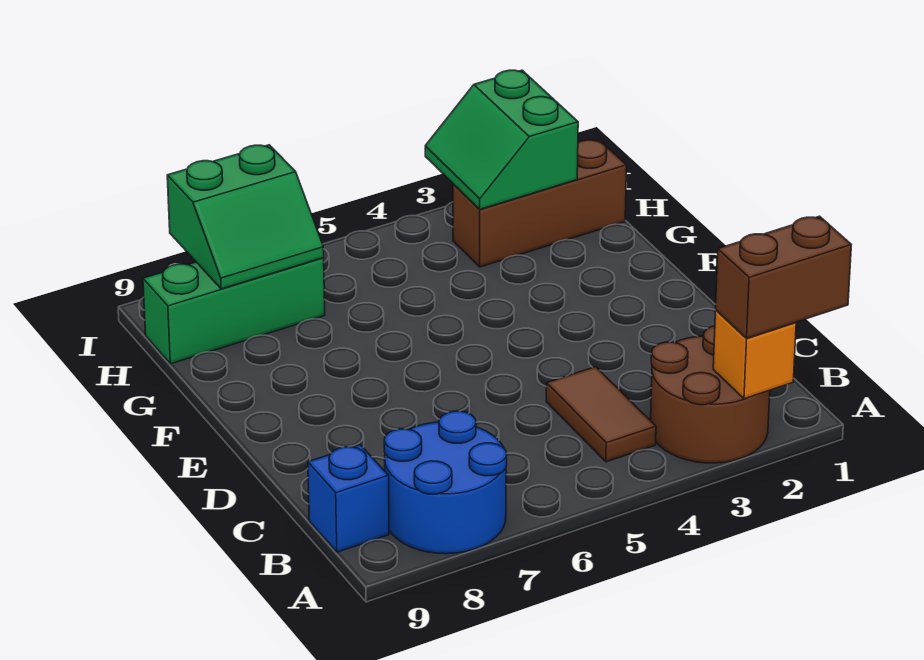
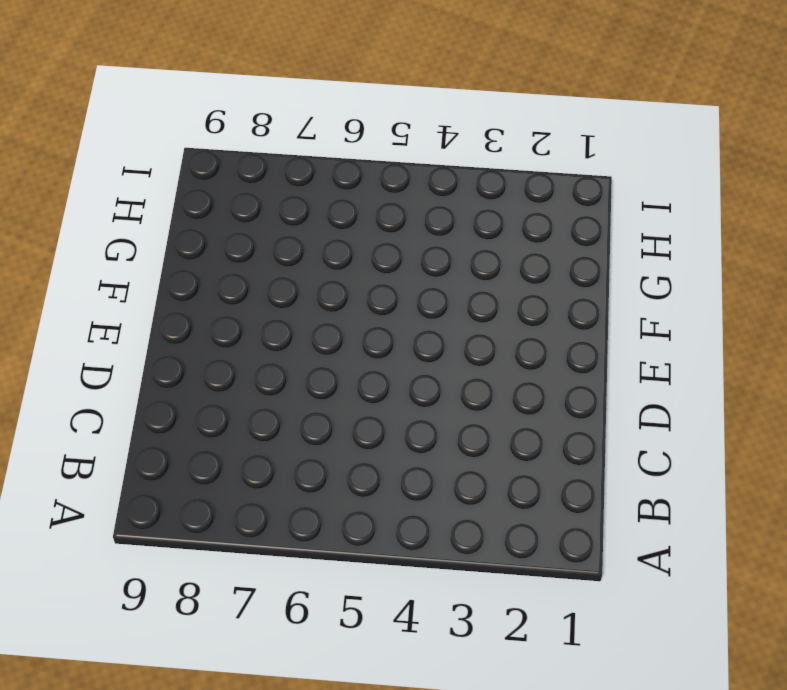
none -> brown 2x2 round brick [651,326,770,463]
none -> blue 2x2 round brick [384,411,507,554]

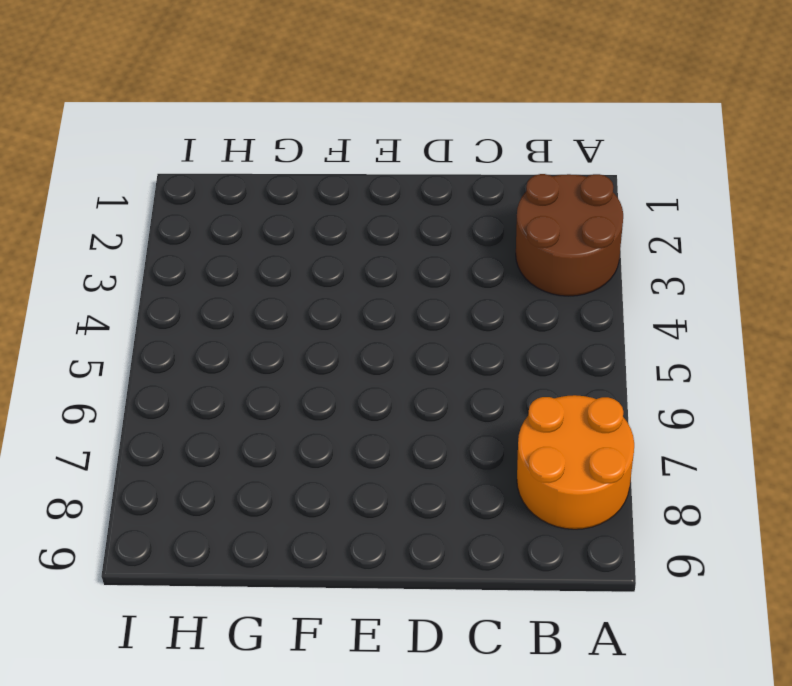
orange 2x2 round brick [517,395,634,529] -> blue 2x2 round brick [384,411,507,554]
none -> brown 1x2 tile [546,367,656,462]
none -> blue 1x1 brick [308,445,389,552]

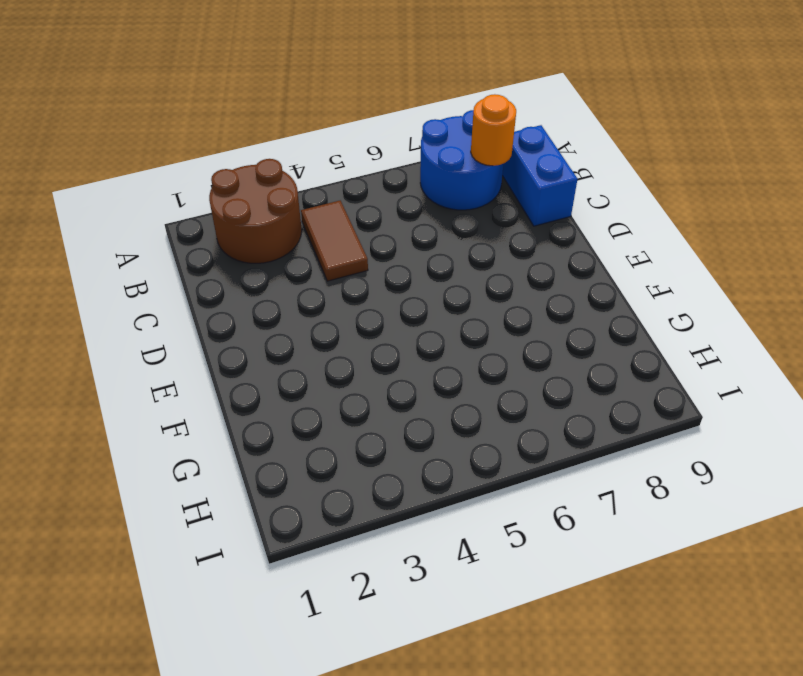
orange 1x1 round brick [471,94,516,166] -> none
blue 1x2 brick [502,125,577,226] -> blue 1x1 brick [308,445,389,552]
none -> brown 1x3 brick [453,140,627,267]
none -> green 1x3 brick [143,258,325,364]

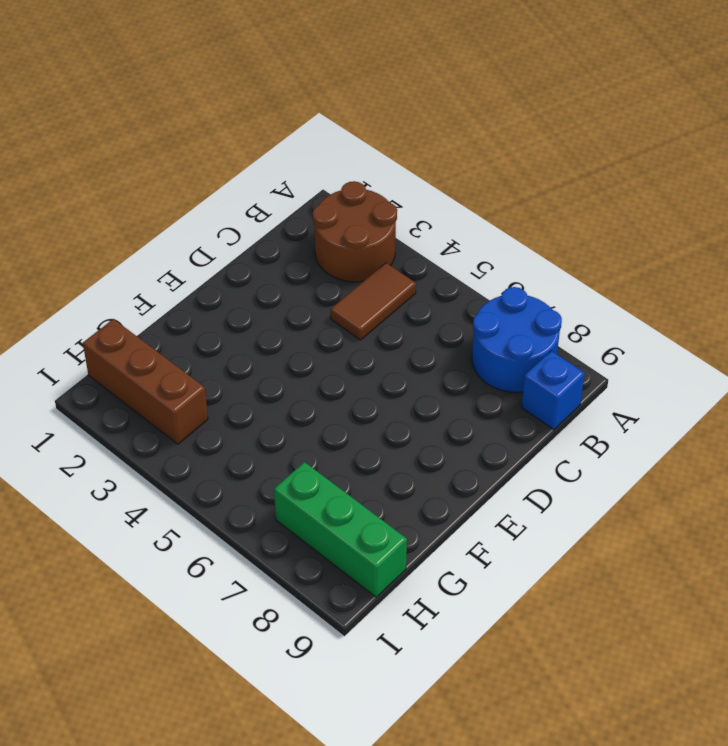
none -> orange 1x1 brick [713,310,796,399]
none -> green 2x2 slope [425,70,578,209]

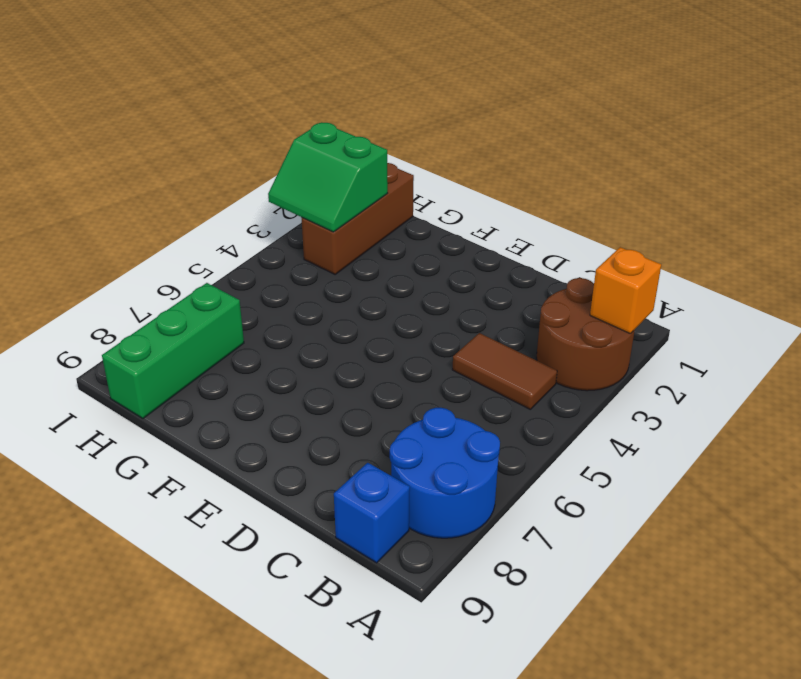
none -> green 2x2 slope [167,145,324,289]
none -> brown 1x2 brick [716,216,851,338]

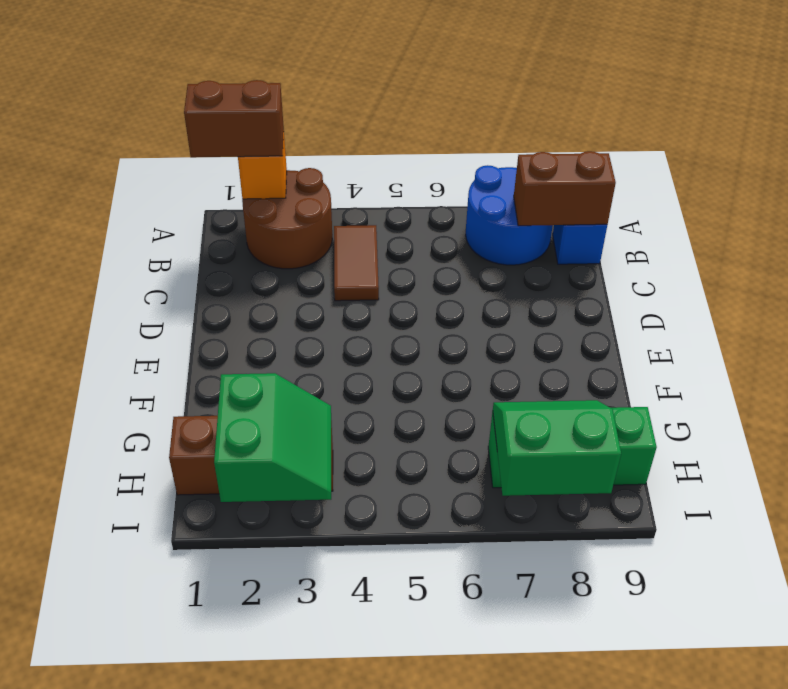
brown 1x2 brick [514,151,616,226] -> none

